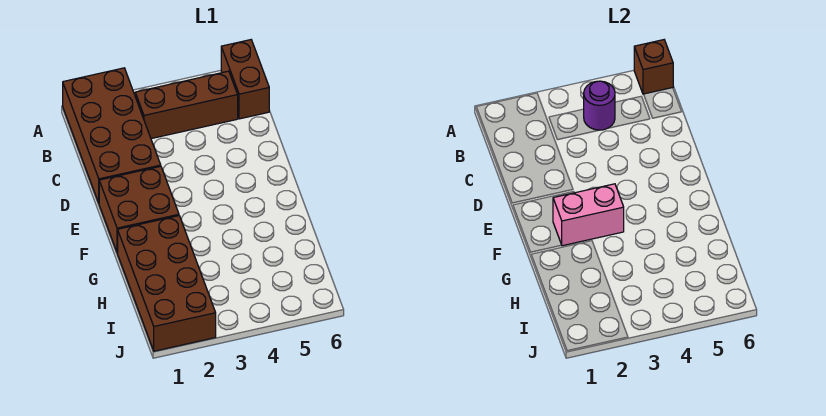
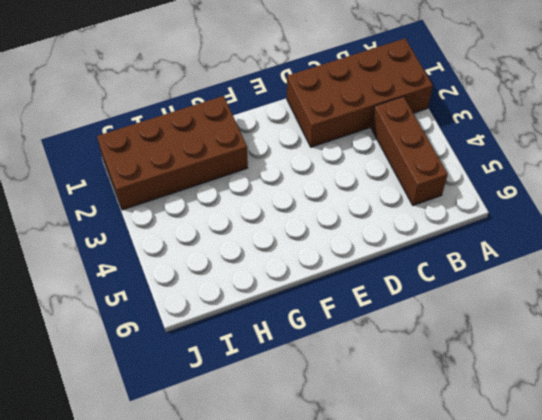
none -> brown 1x2 brick [221,40,269,119]
none -> brown 2x2 brick [99,166,179,253]

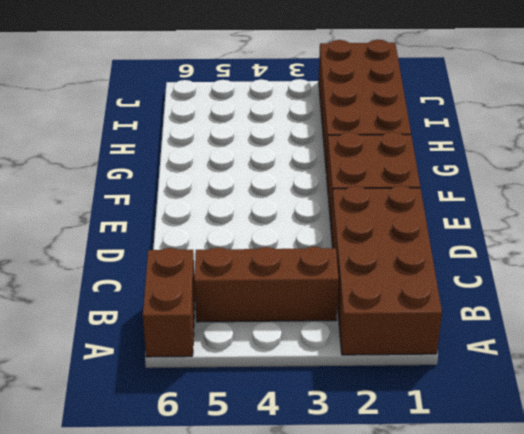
none -> brown 1x1 brick [634,40,673,94]
none -> purple 1x1 round brick [584,81,615,130]

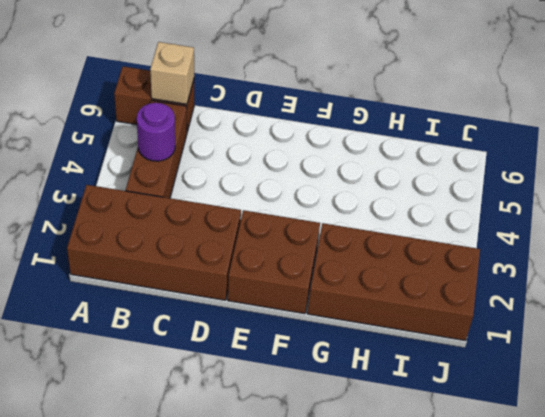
tan 1x1 brick [150,42,194,104] -> none
none -> brown 1x1 brick [634,40,673,94]
none -> pink 1x2 brick [553,184,624,246]

